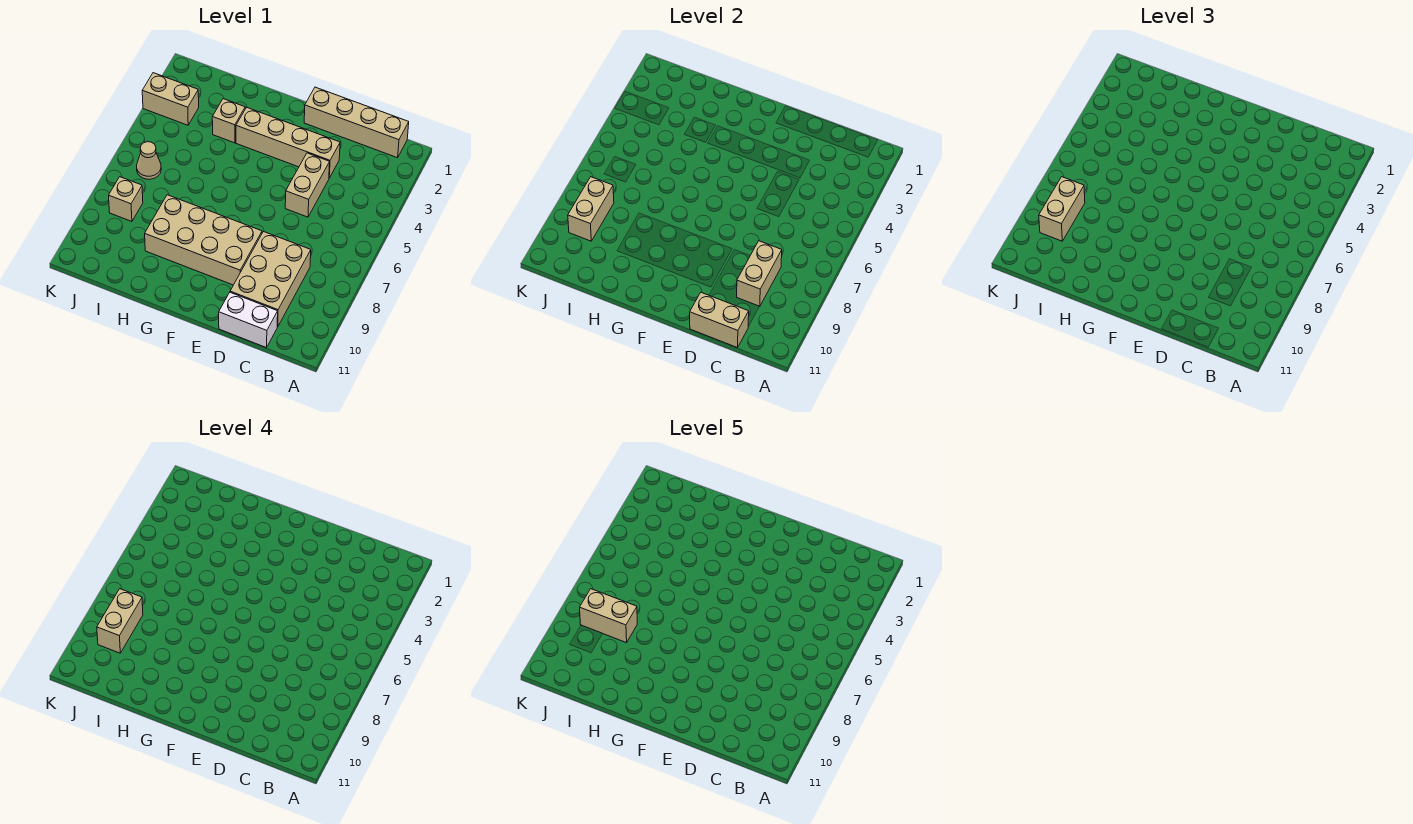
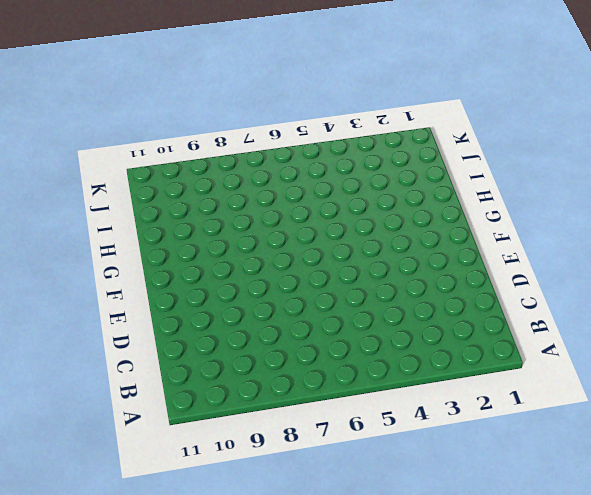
none -> tan 1x4 brick [304,87,409,158]
none -> tan 2x3 brick [230,232,311,327]
none -> white 1x2 brick [219,292,278,348]

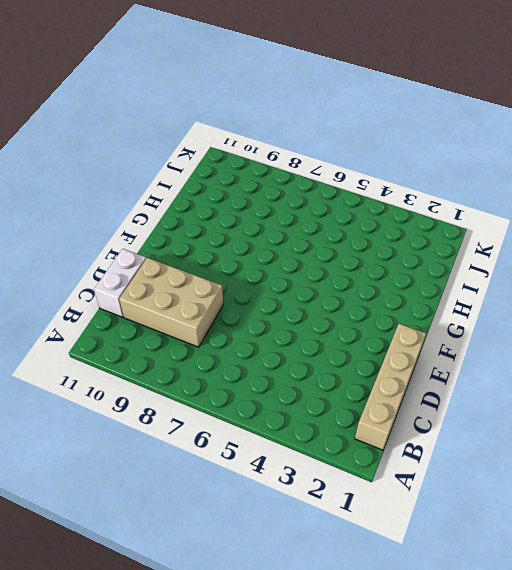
none -> tan 1x4 brick [236,107,340,178]
none -> tan 1x2 brick [285,153,330,217]
none -> tan 2x4 brick [145,195,262,285]

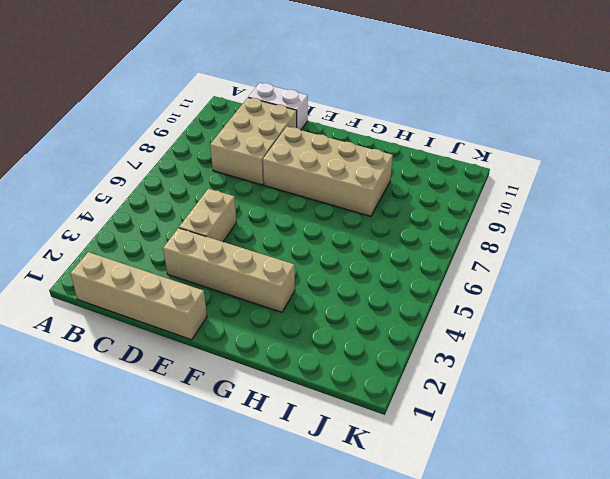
none -> tan 1x1 brick [212,99,245,143]
none -> tan 1x2 brick [142,73,199,125]
none -> tan 1x1 cone [137,142,161,179]

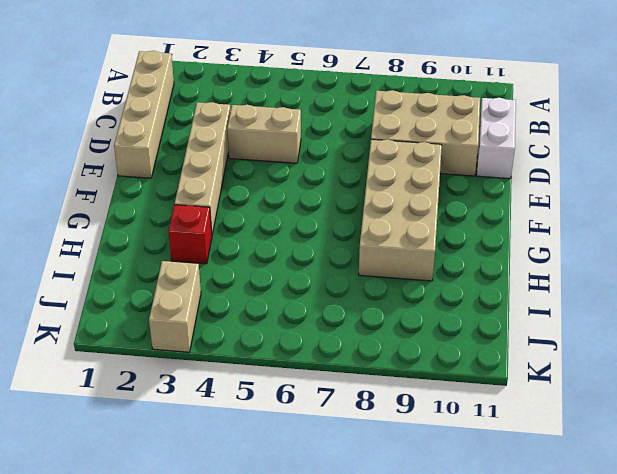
red 1x1 brick [168,205,212,264] -> tan 1x1 brick [212,99,245,143]
none -> tan 1x1 cone [137,142,161,179]
none -> tan 1x1 brick [109,177,143,222]
none -> tan 1x2 brick [737,241,782,307]

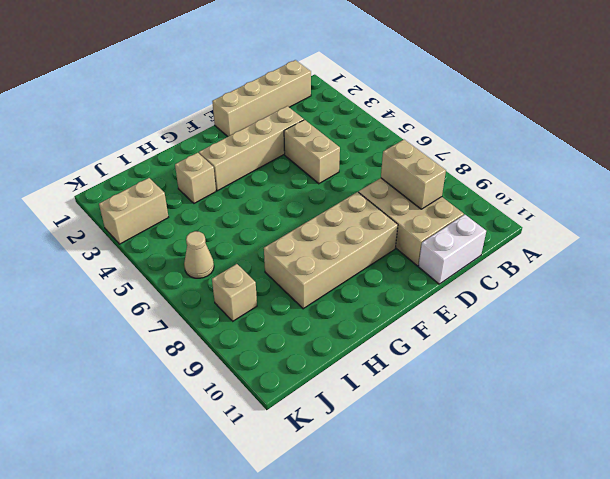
none -> tan 1x2 brick [690,292,749,348]
none -> tan 1x2 brick [568,177,614,241]
none -> tan 1x2 brick [1039,177,1085,241]

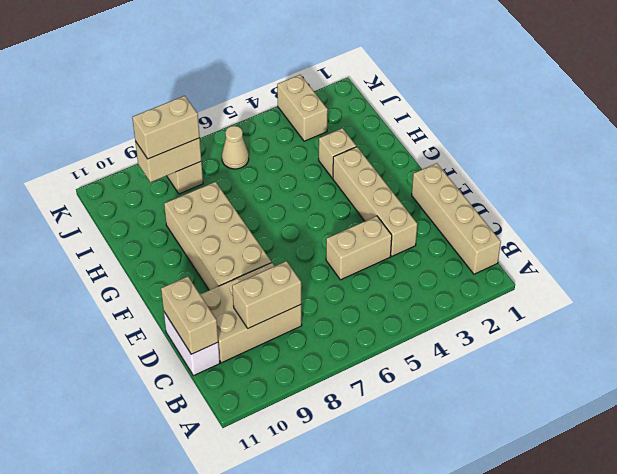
none -> tan 1x2 brick [97,589,143,653]
none -> tan 1x2 brick [580,589,637,643]

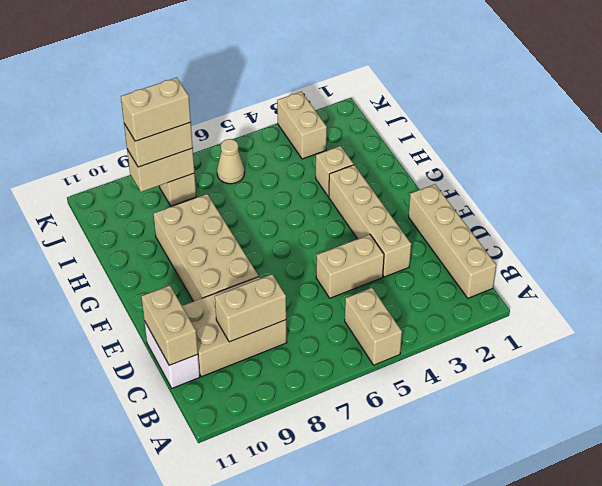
tan 1x2 brick [345,288,402,365] -> tan 1x2 brick moved to [580,589,637,643]

